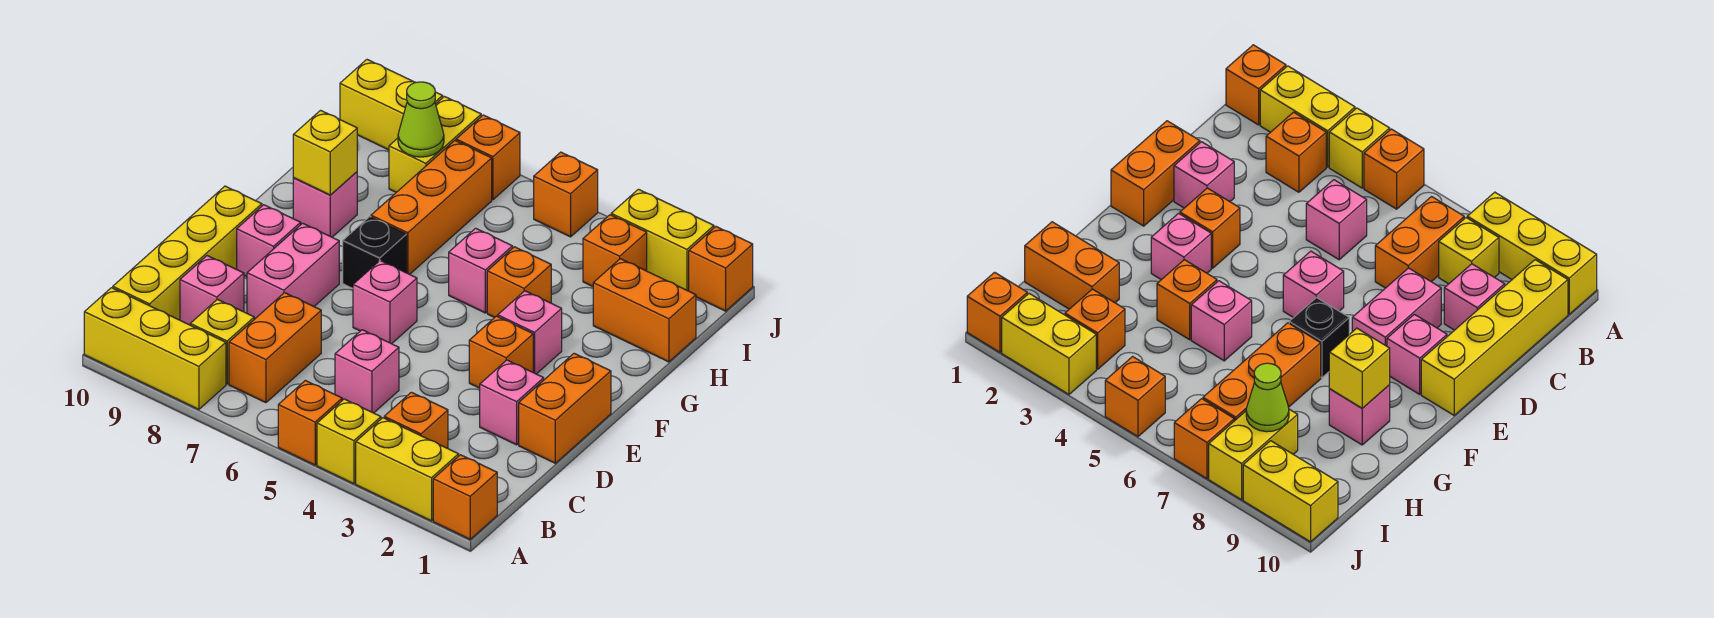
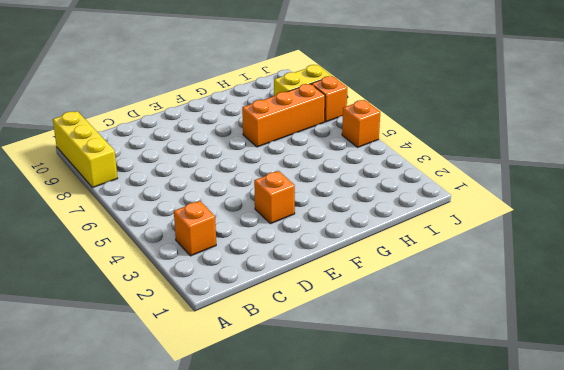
none -> orange 1x1 brick [433,455,497,539]
none -> yellow 1x2 brick [356,418,459,521]
none -> yellow 1x1 brick [317,399,381,484]
none -> orange 1x1 brick [278,380,342,465]

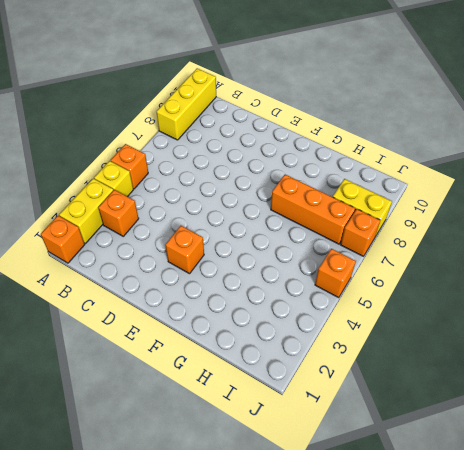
none -> orange 1x2 brick [229,293,321,403]
none -> yellow 1x1 brick [190,299,254,384]
none -> yellow 1x4 brick [113,186,262,320]
none -> pink 1x1 brick [335,330,399,413]

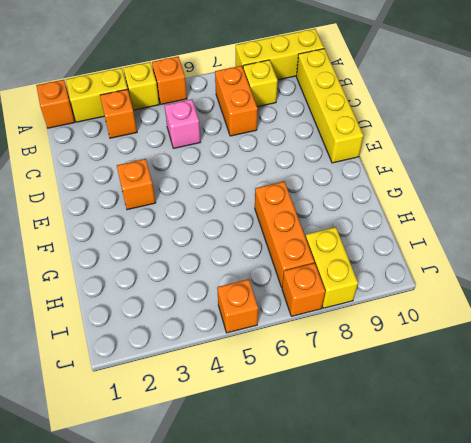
none -> pink 1x1 brick [180,256,244,325]
none -> orange 1x2 brick [519,353,611,463]
none -> pink 1x1 brick [480,360,544,445]
none -> pink 1x2 brick [247,223,339,319]

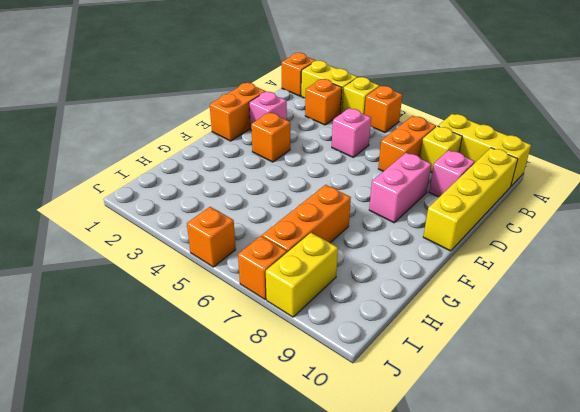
none -> pink 1x1 brick [353,261,417,344]
none -> pink 1x1 brick [237,205,301,277]
none -> pink 1x1 brick [498,291,562,374]
none -> black 1x1 brick [343,217,407,288]

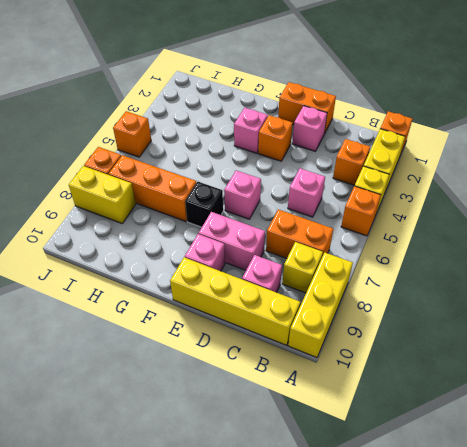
none -> orange 1x1 brick [487,247,551,317]
none -> pink 1x1 brick [449,228,513,313]
none -> pink 1x1 brick [293,172,357,237]
none -> orange 1x2 brick [593,259,696,362]

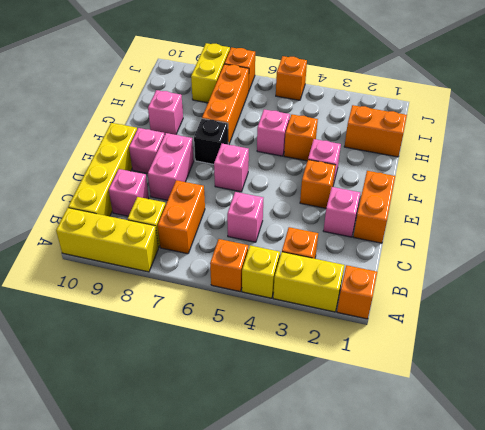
none -> orange 1x1 brick [583,215,647,286]
none -> orange 1x1 brick [689,227,753,311]
none -> yellow 1x2 brick [611,189,714,291]
none -> yellow 1x2 brick [340,60,443,150]

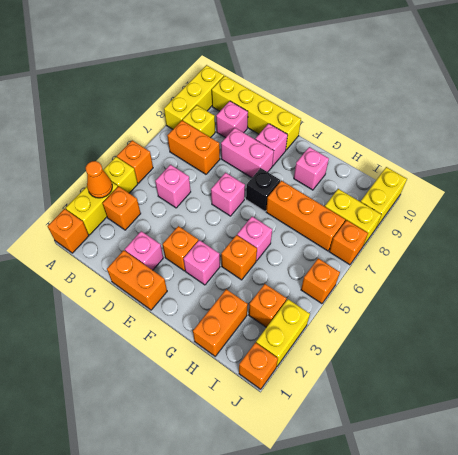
orange 1x1 cone [86,161,112,198] -> none
none -> yellow 1x1 brick [293,110,357,195]
none -> lime 1x1 cone [398,82,444,157]

